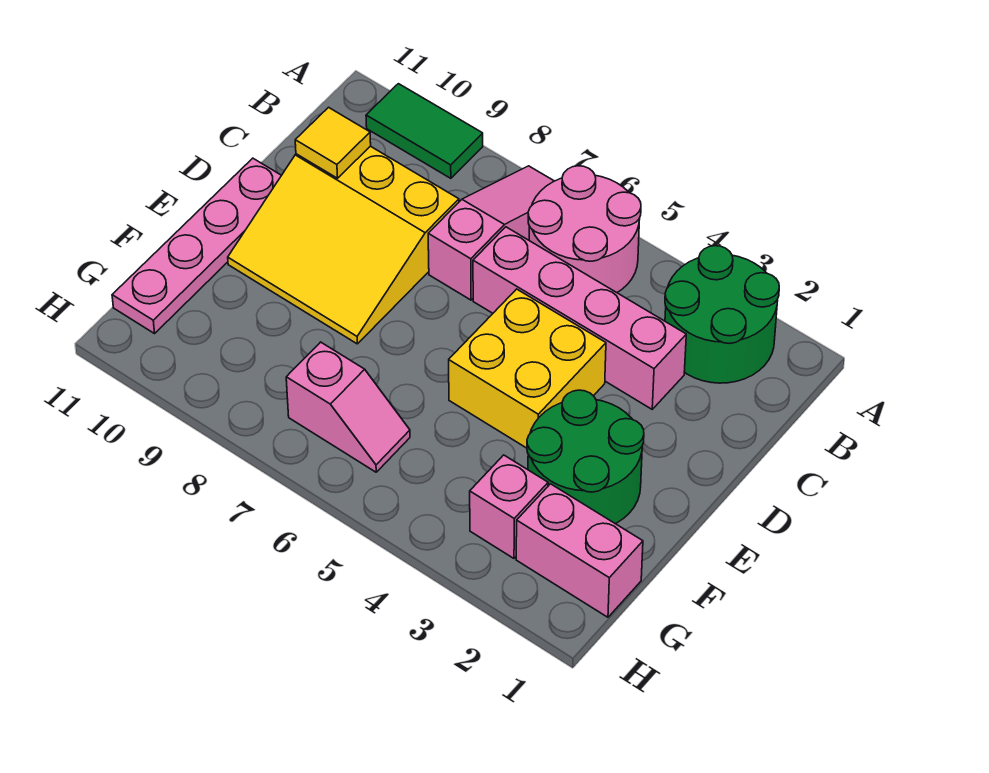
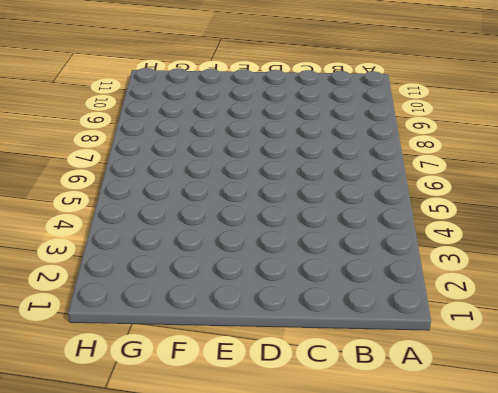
none -> green 2x2 round brick [665,246,779,383]
none -> pink 2x2 round brick [528,166,641,293]
none -> pink 1x3 slope [428,166,554,300]

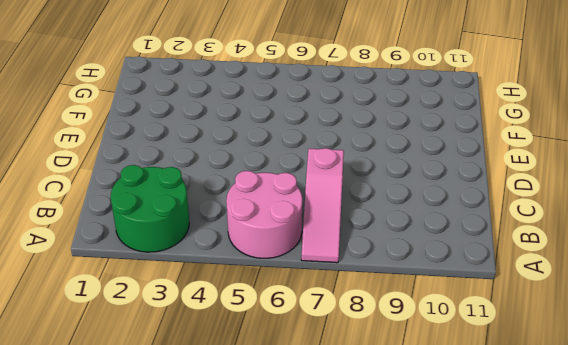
none -> green 1x2 tile [366,84,483,178]
none -> pink 1x4 brick [473,227,686,409]
none -> yellow 3x3 slope [228,146,459,344]

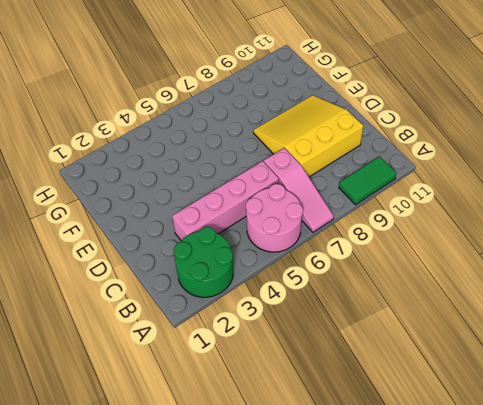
none -> yellow 2x2 brick [449,289,606,448]
none -> pink 1x4 plate [112,158,281,334]
none -> green 2x2 round brick [527,390,644,524]

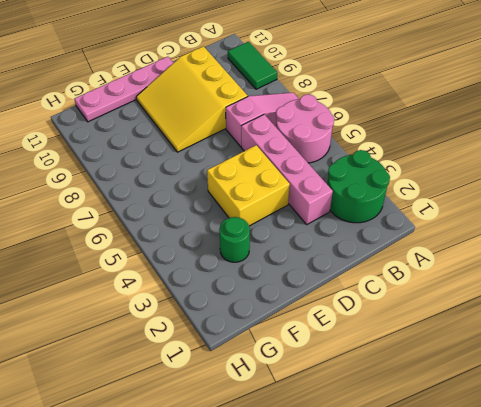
green 1x1 round brick [219,217,250,262] -> green 2x2 round brick [527,390,644,524]
none -> pink 1x2 brick [516,484,643,617]
none -> pink 1x1 brick [470,455,548,558]
none -> pink 1x2 slope [286,342,410,472]

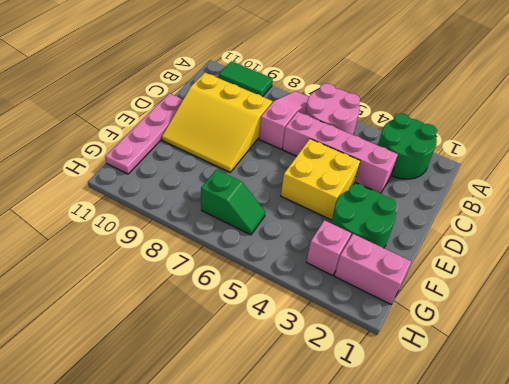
green 1x2 slope [201,170,265,235] -> pink 1x2 slope [286,342,410,472]
none -> yellow 1x1 tile [295,107,371,178]

